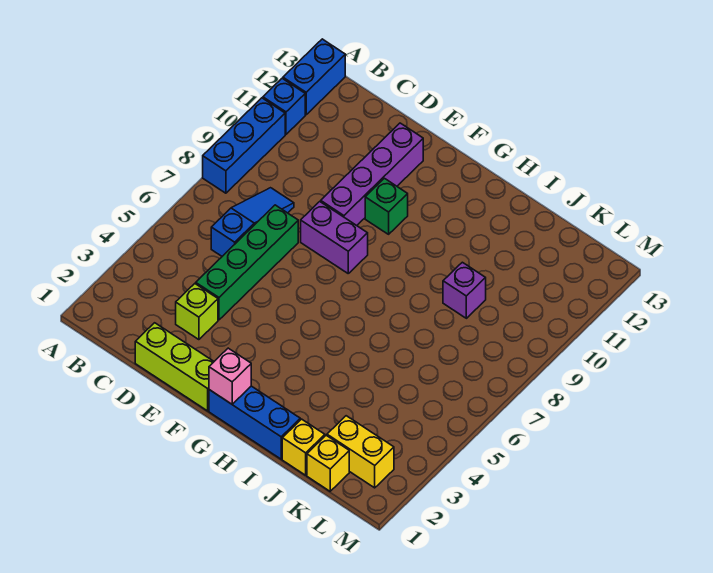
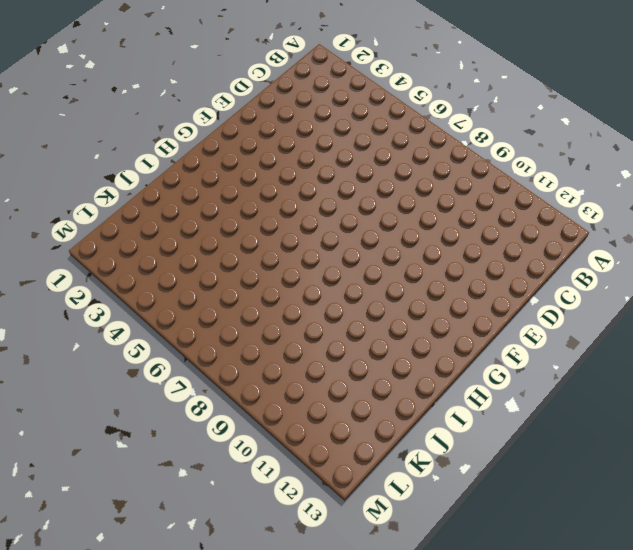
none -> blue 1x3 brick [203,98,285,193]
none -> blue 1x1 brick [263,78,305,134]
none -> blue 1x2 brick [283,39,345,115]

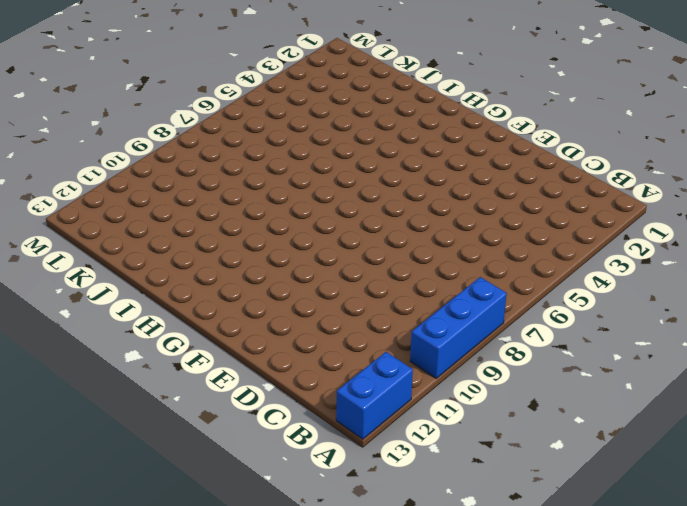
none -> blue 1x1 brick [263,78,305,134]
none -> blue 1x3 slope [211,188,294,256]
none -> lime 1x3 brick [135,323,214,411]

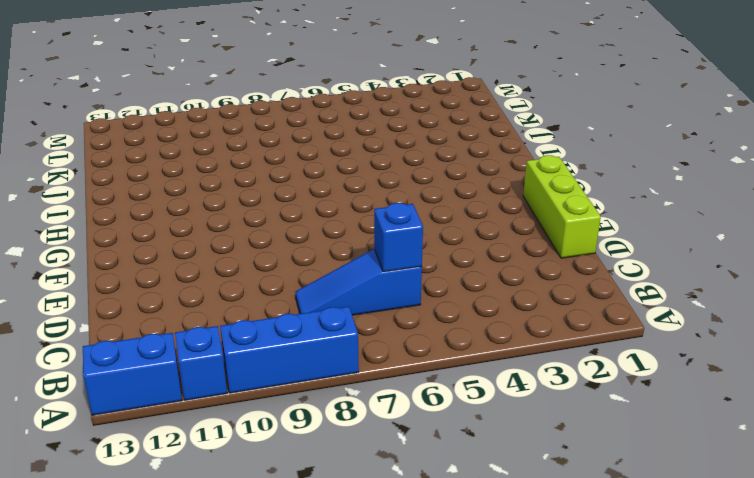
blue 1x1 brick [374,203,423,272] -> none
none -> lime 1x1 brick [176,284,218,340]
none -> green 1x4 brick [196,205,298,320]
none -> purple 1x2 brick [301,202,368,273]

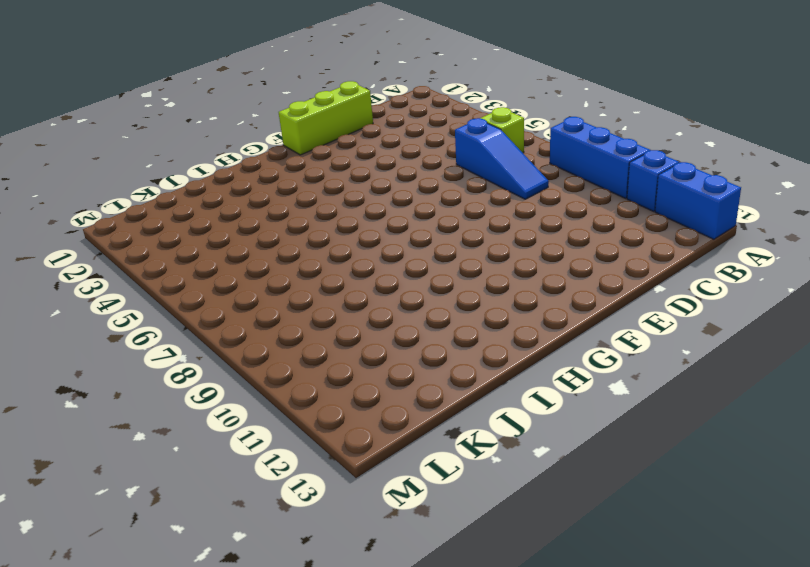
lime 1x1 brick [480,107,524,153] -> lime 1x1 brick moved to [176,284,218,340]
none -> green 1x4 brick [196,205,298,320]
none -> purple 1x2 brick [301,202,368,273]
none -> purple 1x4 brick [321,123,423,226]

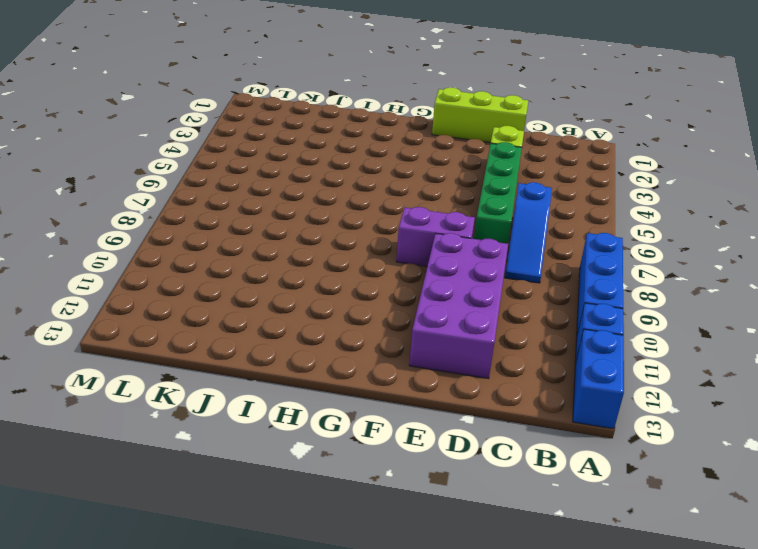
purple 2x4 brick [409,233,508,379] -> purple 1x4 brick [321,123,423,226]
none -> green 1x1 brick [365,178,408,234]
none -> blue 1x3 brick [209,386,300,459]
none -> yellow 1x1 brick [282,419,325,475]

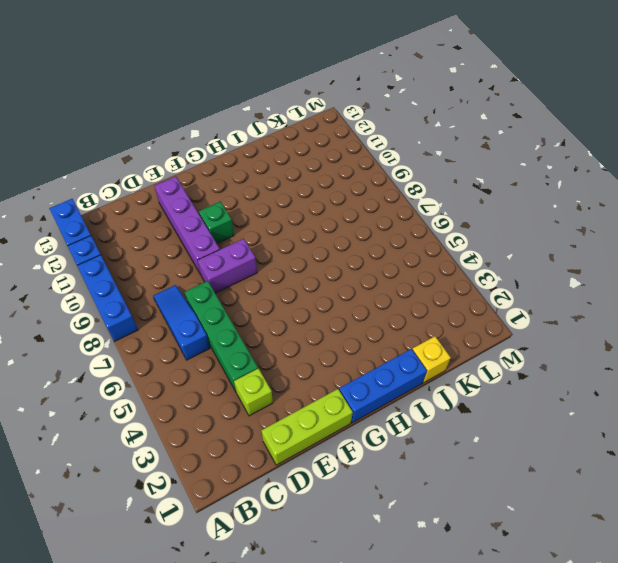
none -> purple 1x1 brick [443,262,486,318]
none -> yellow 1x1 brick [307,435,349,491]
none -> yellow 1x2 brick [327,416,394,488]

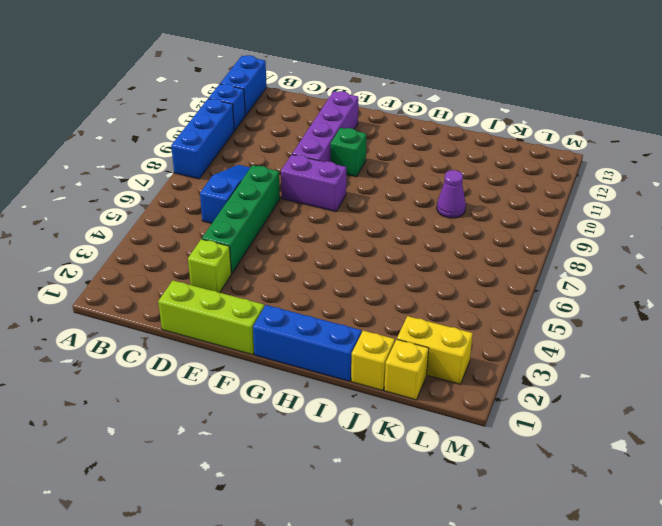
purple 1x1 cone [437,170,466,218] -> purple 1x1 brick [443,262,486,318]
none -> pink 1x1 brick [209,348,251,404]

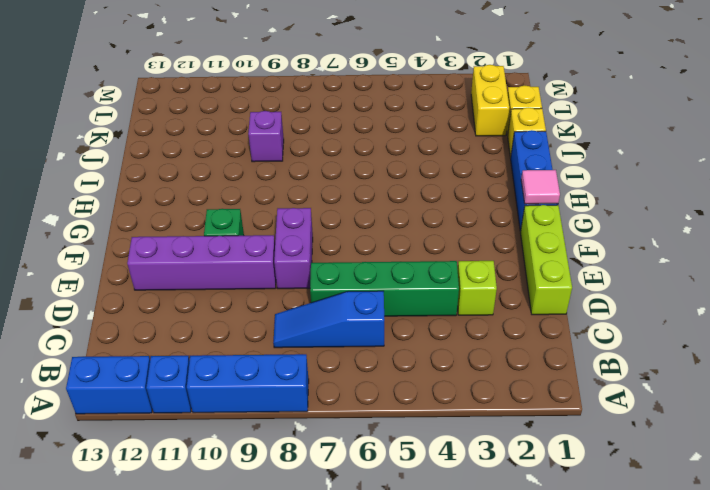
pink 1x1 tile [521,170,560,204] -> pink 1x1 brick [209,348,251,404]

